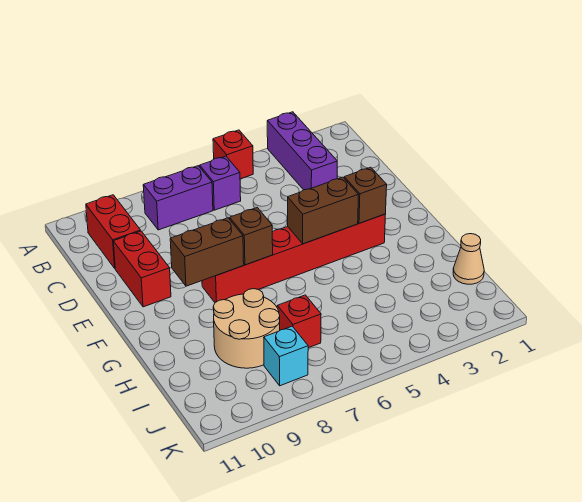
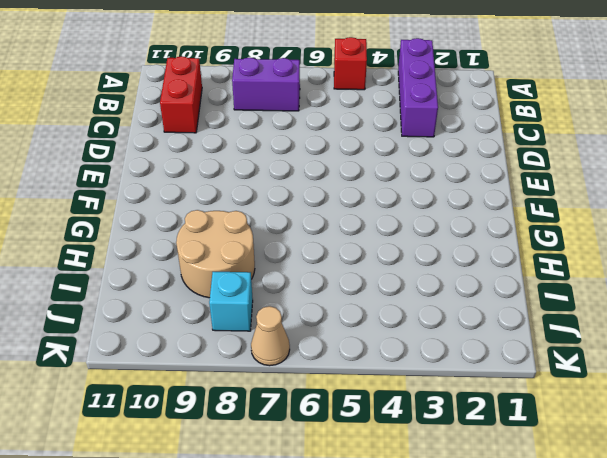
tan 1x1 cone [251,306,290,366] -> tan 1x1 cone moved to [453,234,484,284]
none -> purple 1x1 brick [200,156,241,210]
none -> red 1x2 brick [113,231,171,307]
none -> red 1x6 brick [202,214,386,303]

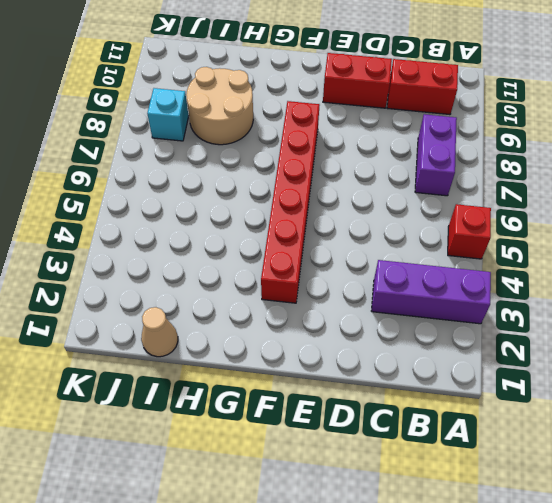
none -> purple 1x1 brick [200,156,241,210]
none -> red 1x1 brick [277,295,321,348]
none -> brown 1x1 brick [344,167,387,223]

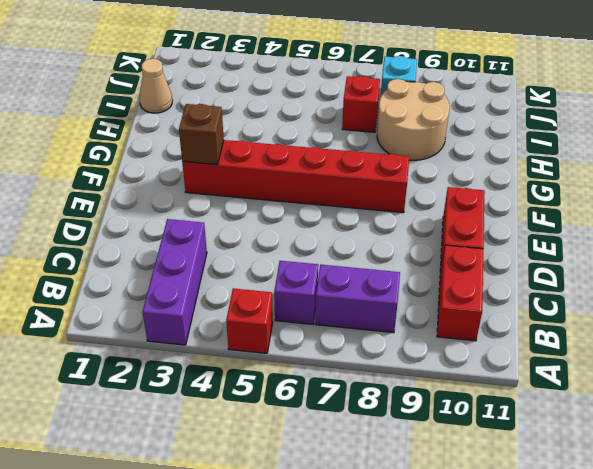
none -> brown 1x2 brick [288,177,358,244]
none -> brown 1x1 brick [230,208,273,265]
none -> brown 1x2 brick [170,218,244,286]

